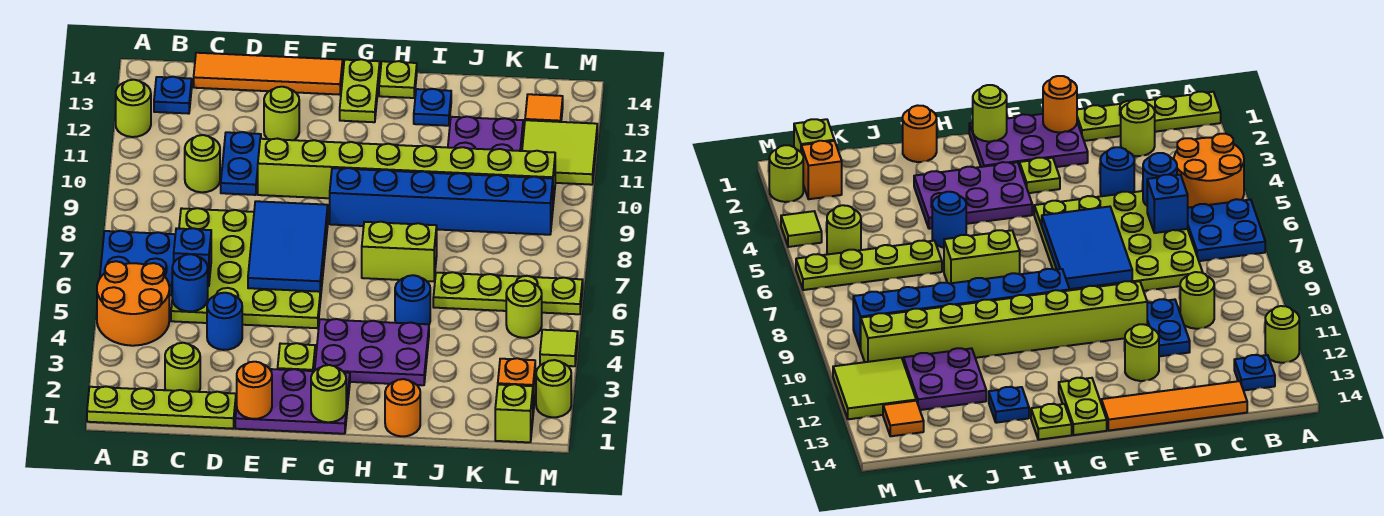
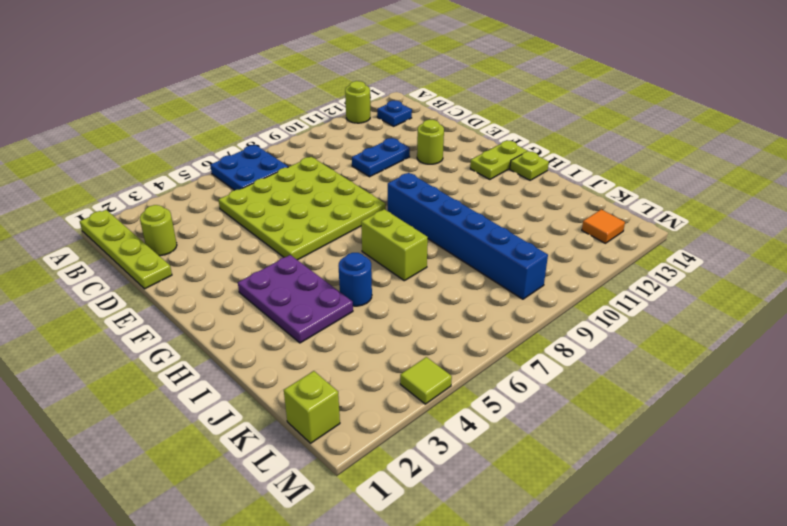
none -> orange 2x2 round brick [97,261,169,346]
none -> lime 1x1 round brick [185,135,220,192]
none -> orange 1x4 tile [194,53,343,95]
none -> blue 1x1 round brick [207,293,242,350]

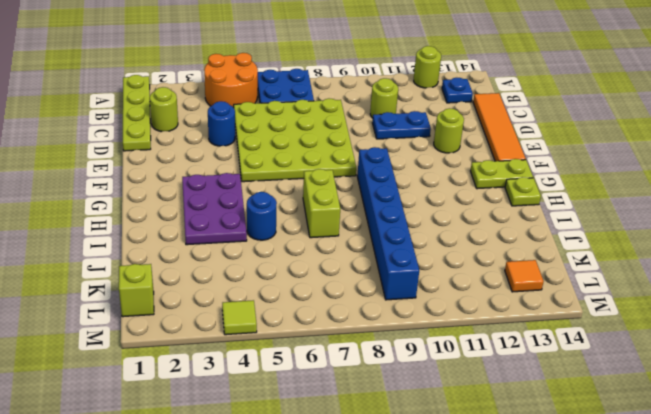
none -> purple 2x3 plate [235,369,350,434]
none -> lime 1x8 brick [258,139,555,204]
none -> lime 1x1 plate [278,343,315,371]
none -> orange 1x1 round brick [385,379,420,436]

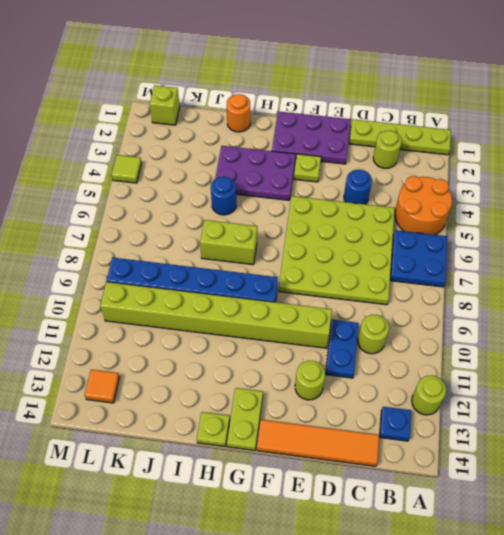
none -> blue 1x1 plate [414,89,451,126]
none -> lime 1x4 plate [433,272,583,314]
none -> purple 2x2 plate [448,117,523,151]
none -> orange 1x1 brick [498,358,535,413]

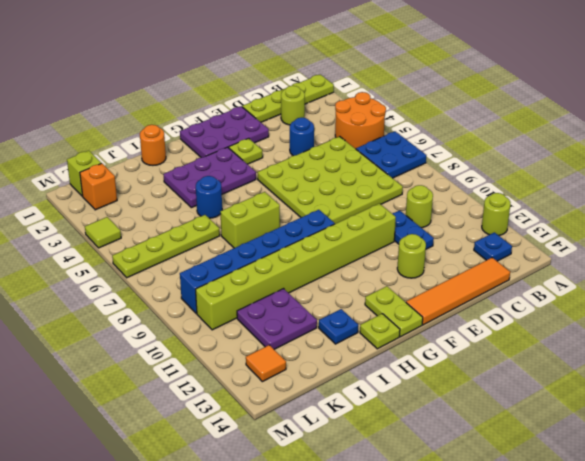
none -> lime 1x1 round brick [506,281,542,338]
none -> lime 2x2 tile [522,120,597,185]
none -> lime 1x1 round brick [536,360,571,417]
none -> blue 1x1 round brick [172,254,208,312]

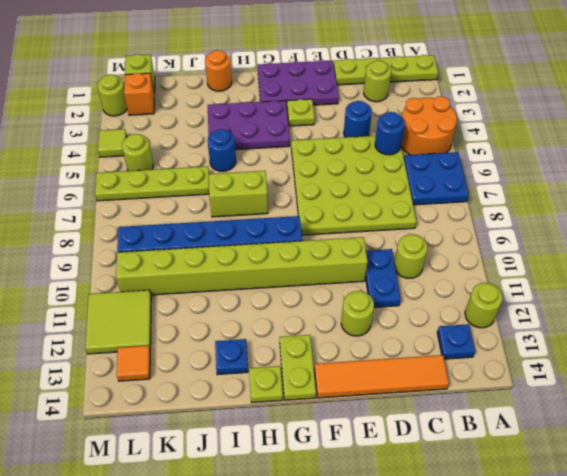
none -> purple 2x2 plate [448,117,523,151]
none -> blue 1x1 brick [174,228,211,286]
none -> orange 1x1 round brick [237,362,272,419]
none -> blue 2x3 tile [248,201,328,292]

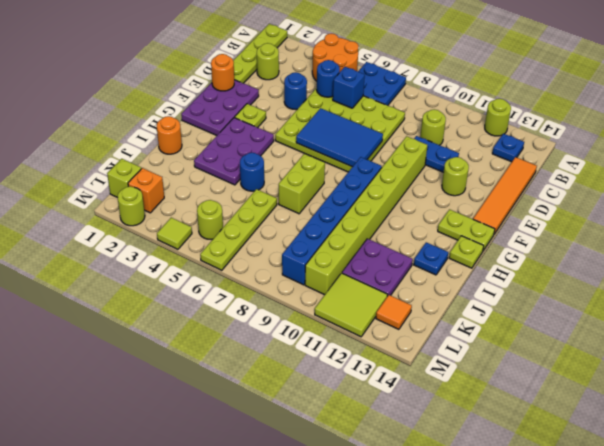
none -> lime 1x1 round brick [311,365,346,422]

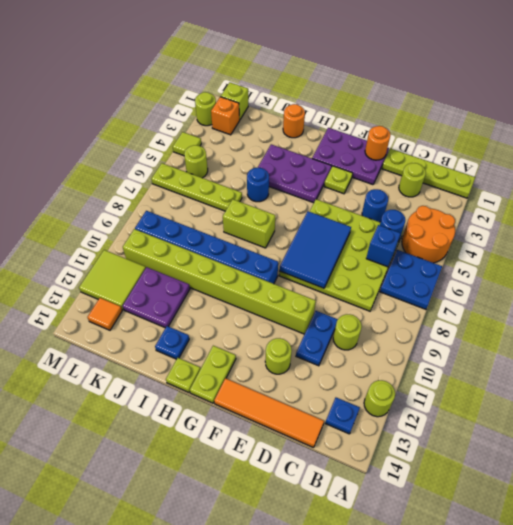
none -> lime 1x1 round brick [311,365,346,422]

